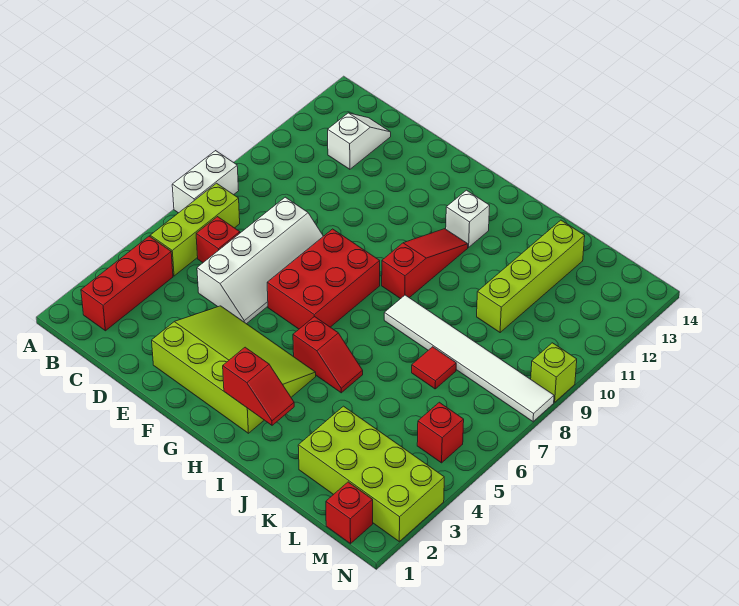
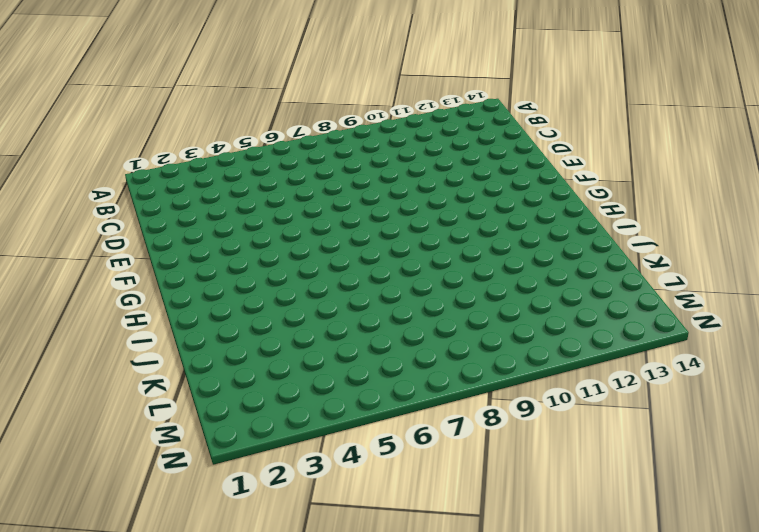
none -> white 1x2 brick [172,151,239,213]
none -> red 1x3 brick [81,236,173,331]
none -> lime 1x3 brick [150,183,240,276]

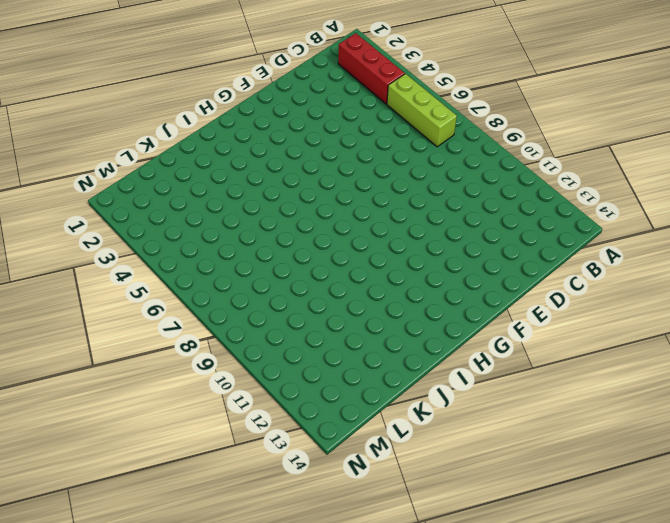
none -> white 1x2 brick [172,151,239,213]
none -> red 1x1 brick [196,217,240,262]
none -> white 1x2 slope [328,113,391,169]

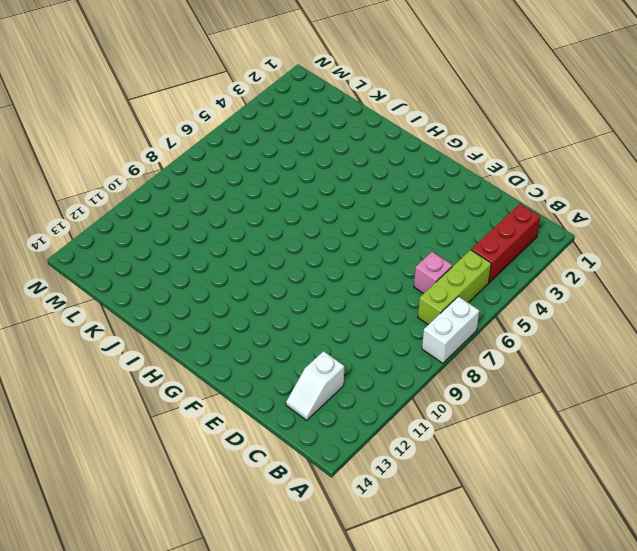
pink 1x1 brick [414,252,453,294] -> red 1x1 brick [196,217,240,262]
none -> white 2x4 slope [197,197,323,324]
none -> lime 3x4 slope [152,306,316,433]
none -> red 2x3 brick [267,229,380,329]

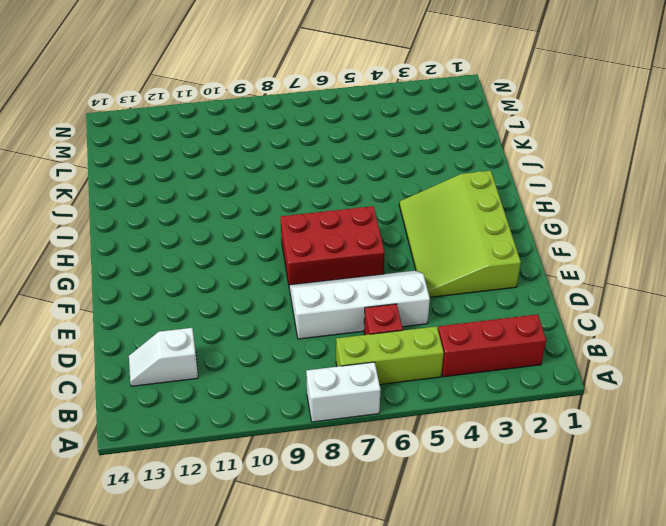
none -> red 1x2 slope [293,316,363,393]
none -> red 1x3 slope [382,229,468,299]
none -> white 1x1 brick [446,190,490,247]

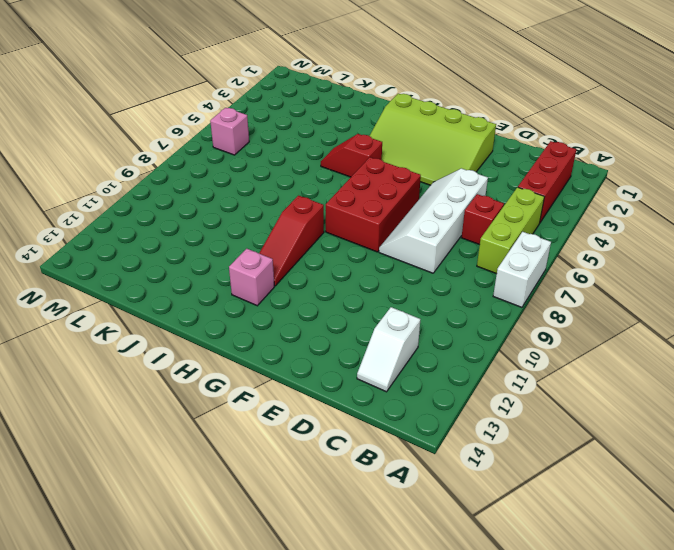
pink 1x1 brick [229,249,274,306] -> white 1x1 brick [446,190,490,247]
pink 1x1 brick [210,108,249,155] -> none
none -> white 1x6 tile [384,295,554,422]
none -> lime 2x4 brick [298,406,444,541]
none -> red 1x1 tile [412,347,456,389]

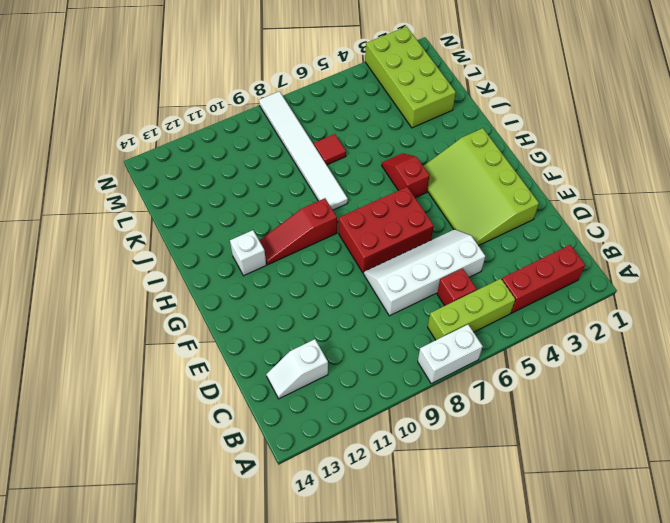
none -> lime 1x4 brick [477,220,585,332]
none -> red 1x1 brick [326,482,373,544]
none -> red 1x1 brick [417,402,464,463]

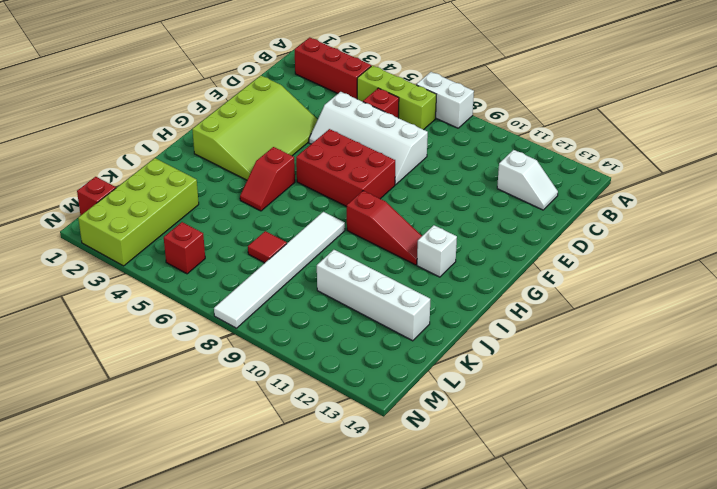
white 1x4 brick [317,250,431,341] -> lime 1x4 brick [477,220,585,332]
none -> lime 1x1 brick [531,343,577,402]
none -> red 1x2 slope [223,347,294,425]

